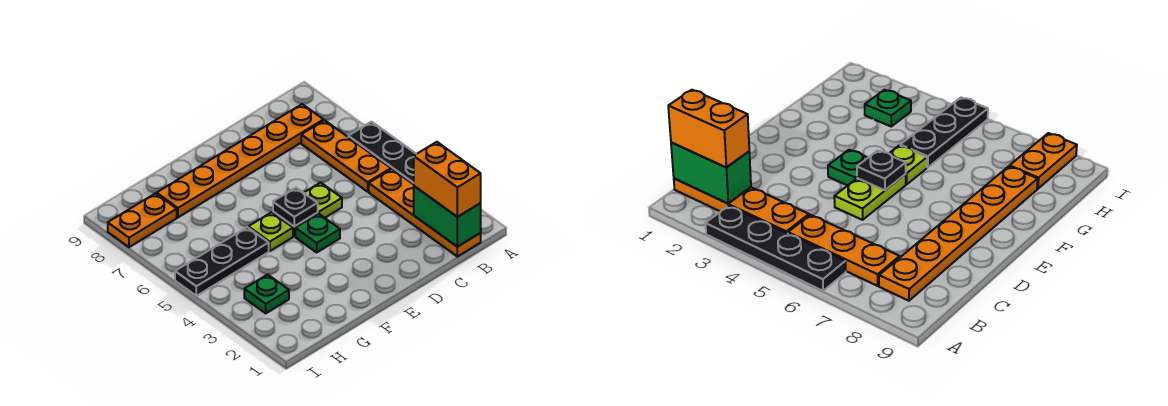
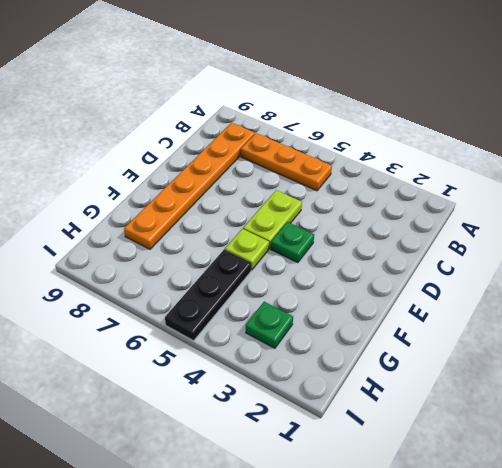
none -> black 1x4 plate [348,122,416,184]
none -> orange 1x4 plate [369,169,481,257]
none -> orange 1x2 plate [108,193,177,247]

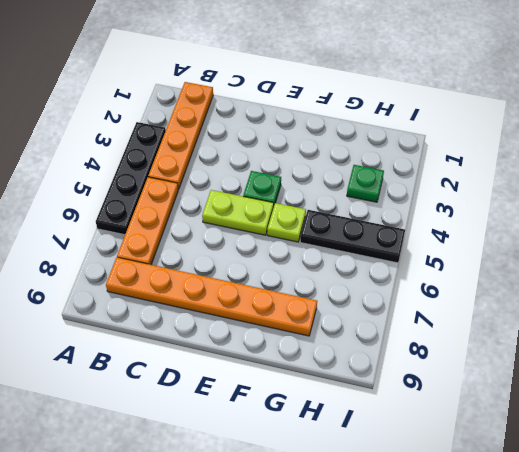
none -> orange 1x2 plate [108,193,177,247]
none -> green 1x2 brick [414,186,481,247]
none -> black 1x1 plate [273,188,318,226]

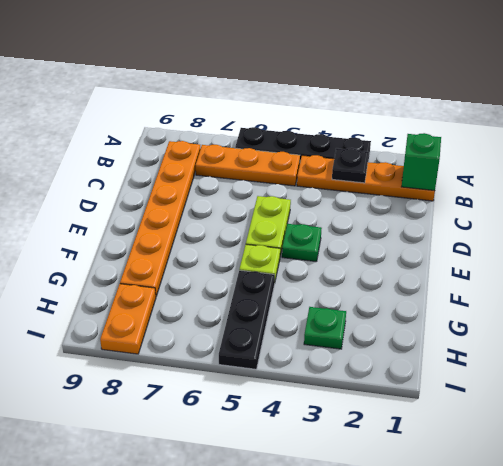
green 1x1 brick [402,133,441,191] -> green 1x2 brick [414,186,481,247]
black 1x1 plate [332,148,369,183] -> black 1x1 plate moved to [273,188,318,226]
none -> orange 1x2 brick [414,142,481,217]

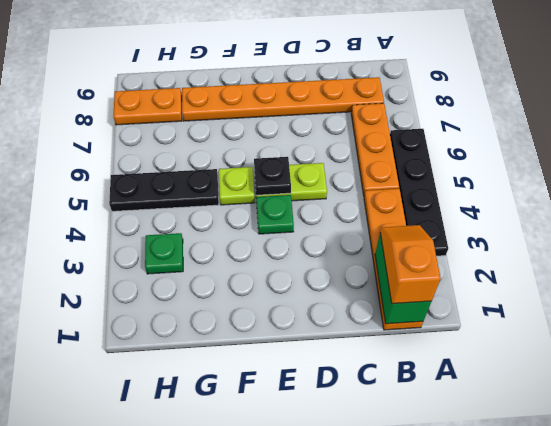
orange 1x2 slope [380,225,441,304] -> orange 1x2 brick [414,142,481,217]

